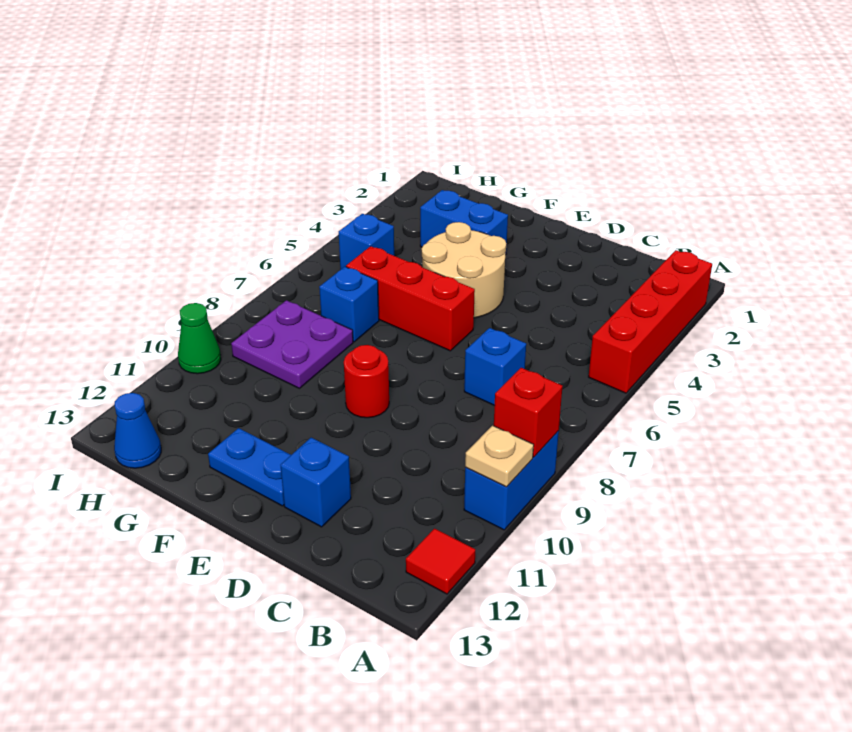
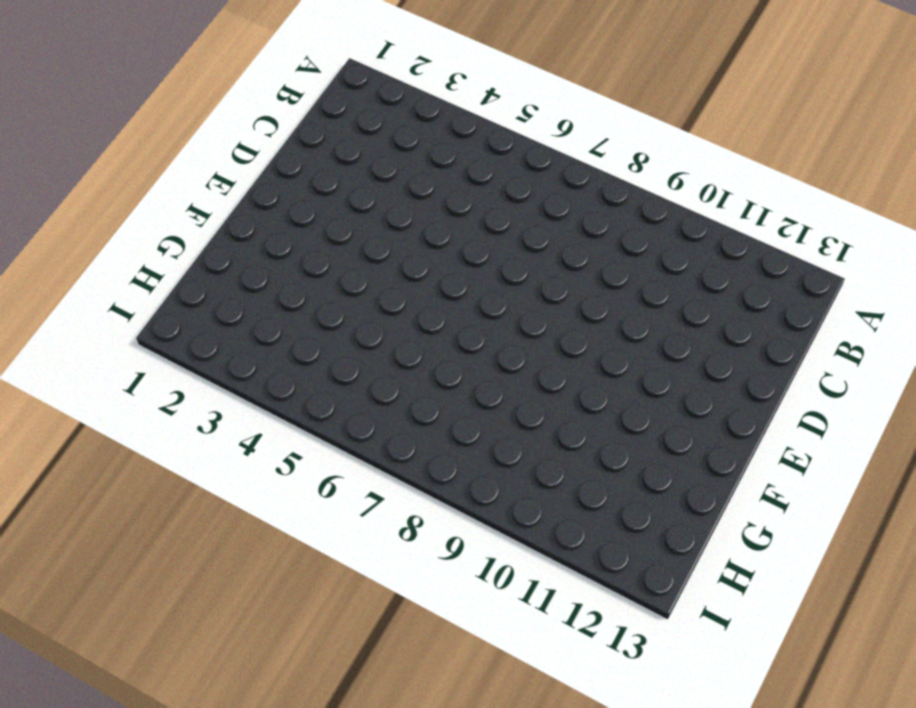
none -> red 1x4 brick [589,250,712,393]
none -> blue 1x2 brick [464,431,559,530]
none -> red 1x1 tile [406,529,475,594]

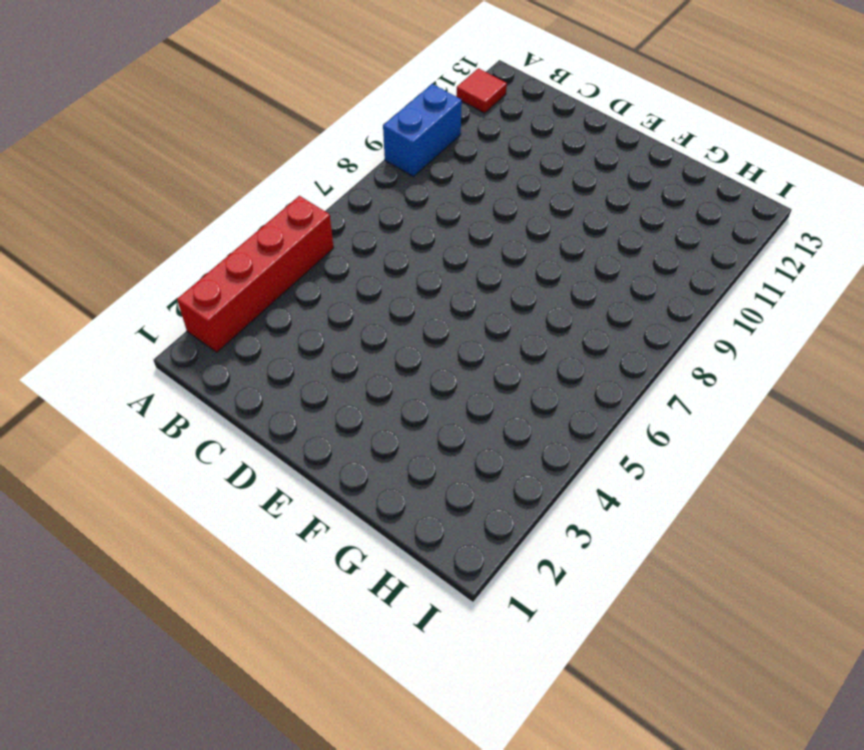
none -> blue 1x1 brick [464,328,526,406]
none -> blue 1x1 brick [281,438,351,527]
none -> tan 2x2 round brick [422,222,506,318]

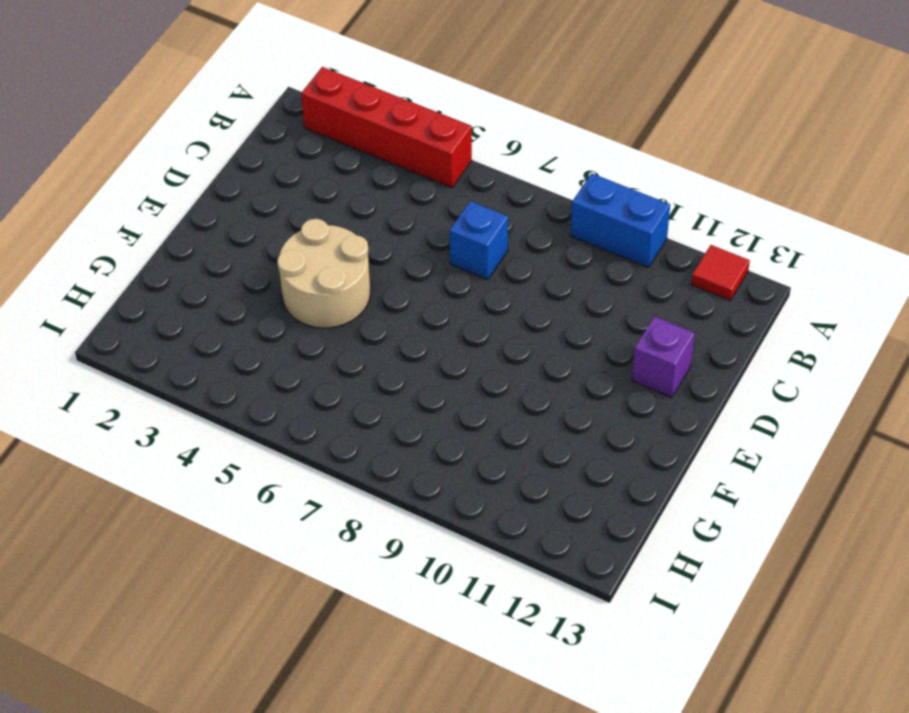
purple 1x1 brick [632,316,695,398] -> blue 1x1 brick [281,438,351,527]
none -> red 1x3 brick [346,246,475,351]
none -> red 1x1 round brick [344,345,389,418]
none -> blue 1x2 plate [208,428,291,506]

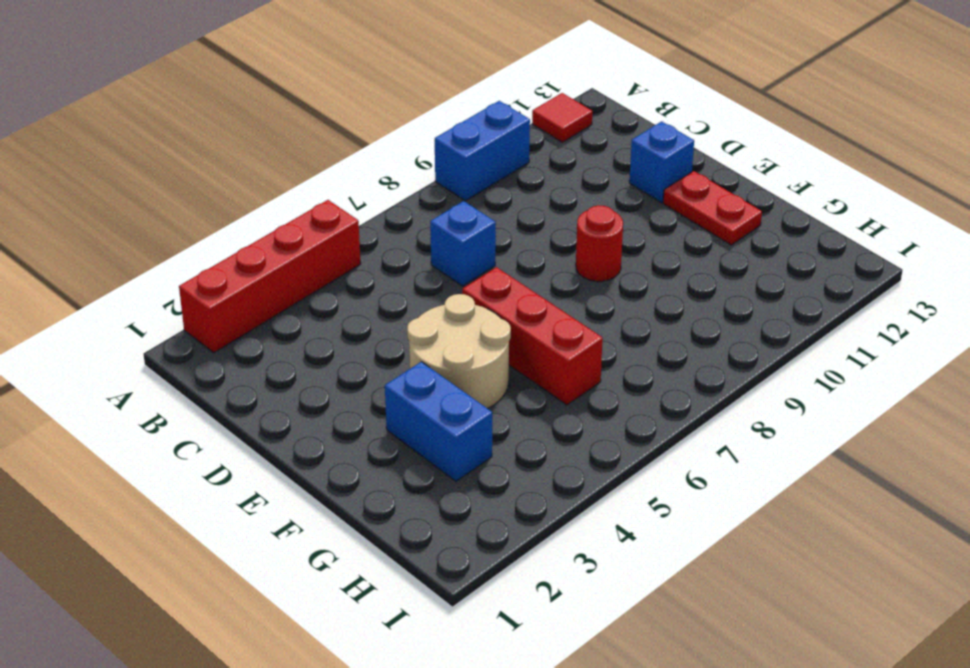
red 1x2 plate [663,171,762,245] -> blue 1x2 plate [208,428,291,506]
none -> blue 1x1 brick [319,267,379,342]
none -> purple 2x2 plate [231,300,353,388]
none -> blue 1x1 brick [339,214,394,270]

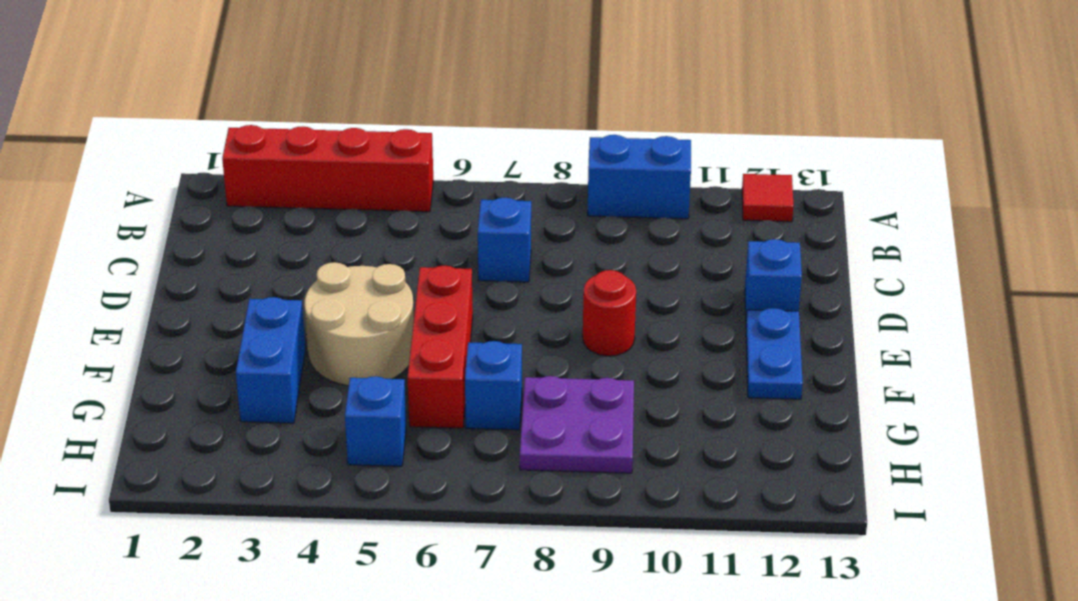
none -> blue 1x1 cone [114,393,161,468]
none -> green 1x1 cone [178,303,221,374]
none -> red 1x1 brick [494,368,563,457]

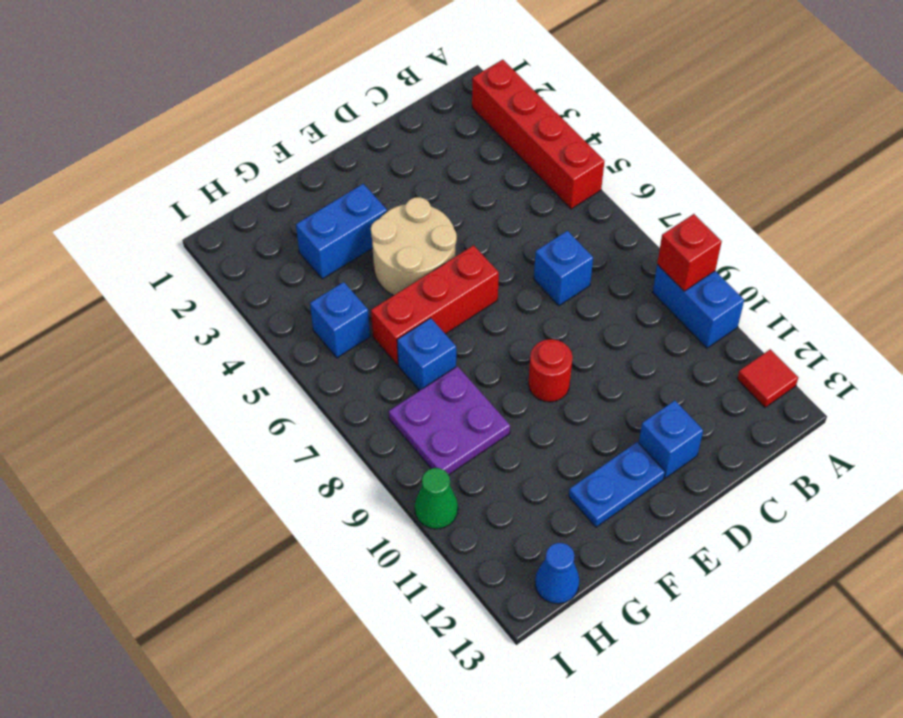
none -> tan 1x1 plate [465,426,534,487]

